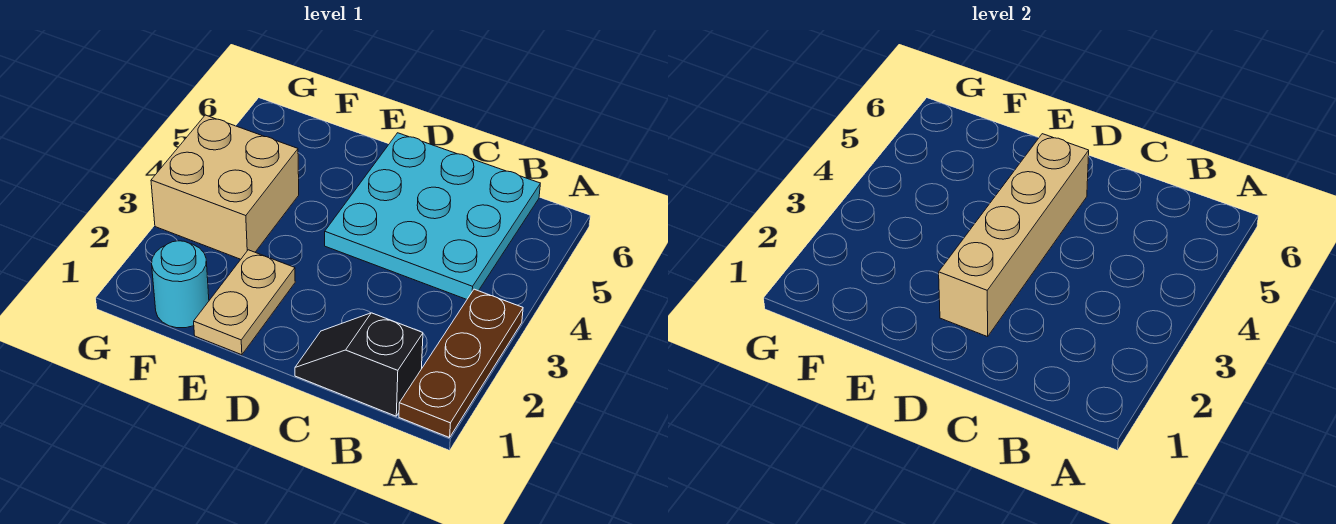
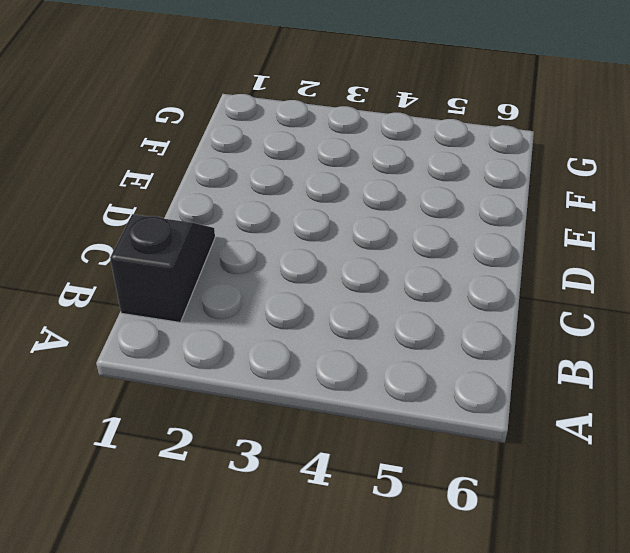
none -> brown 1x3 plate [399,289,523,438]
none -> cyan 3x3 plate [325,133,540,299]

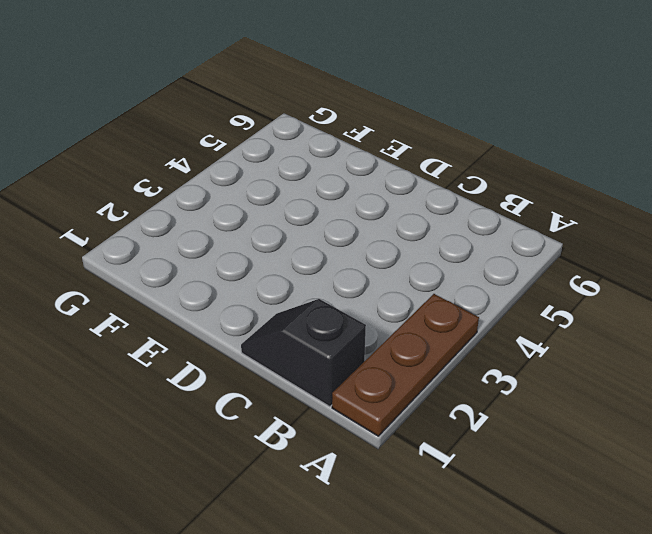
none -> cyan 3x3 plate [325,133,540,299]
none -> tan 1x2 plate [194,250,295,355]

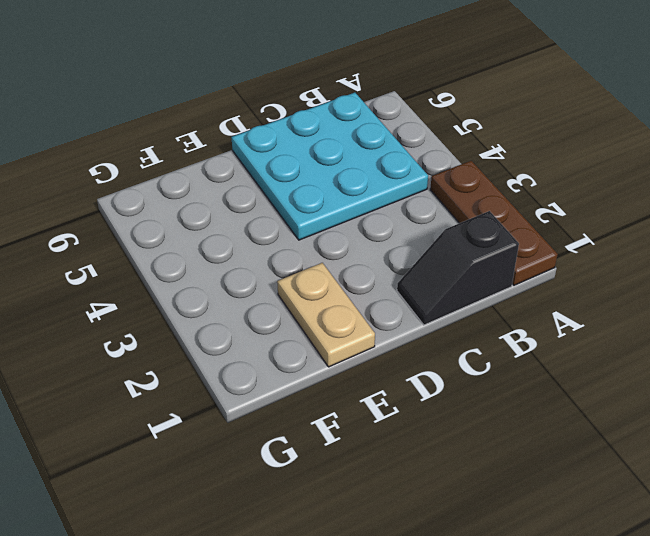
none -> cyan 1x1 round brick [152,241,209,328]
none -> tan 2x2 brick [151,115,299,259]

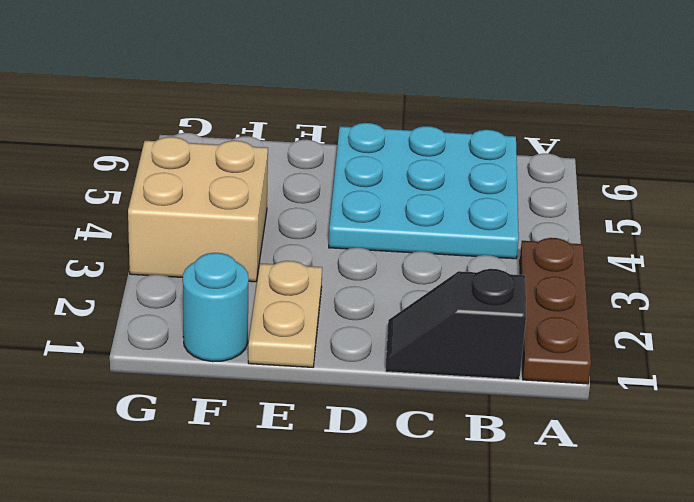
none -> tan 1x4 brick [939,134,1089,337]

